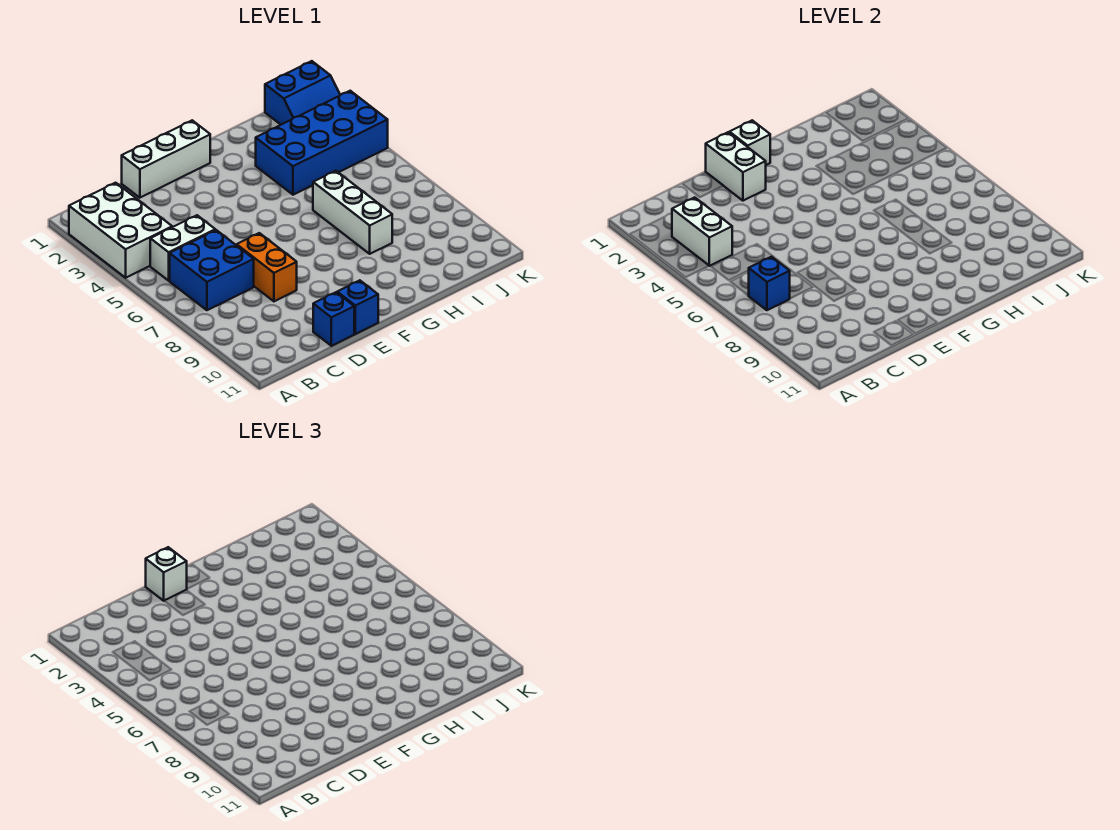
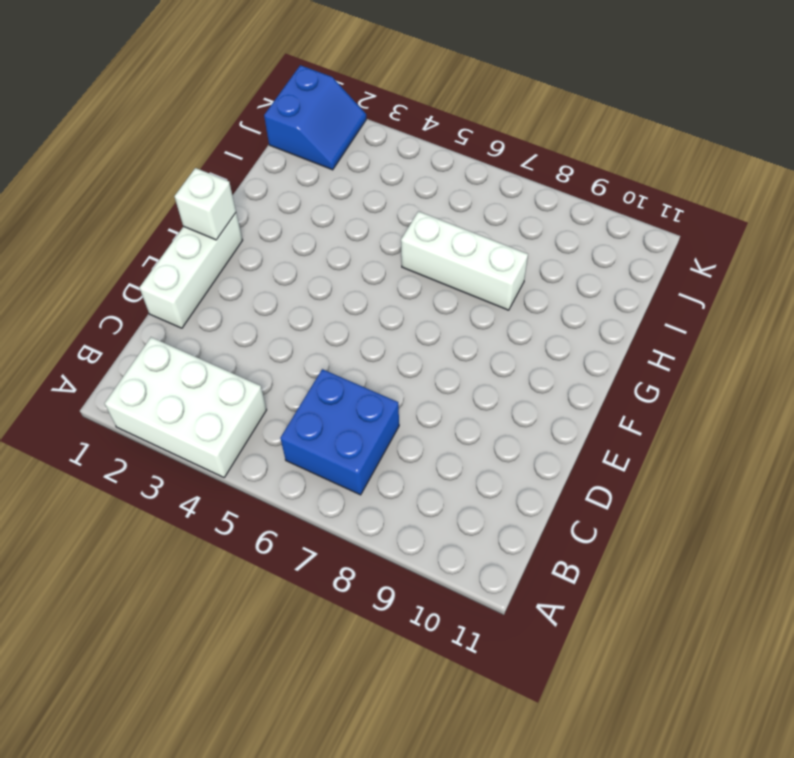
none -> white 1x2 brick [150,215,215,281]
none -> orange 1x2 brick [237,233,297,301]
none -> blue 1x1 brick [313,292,354,346]

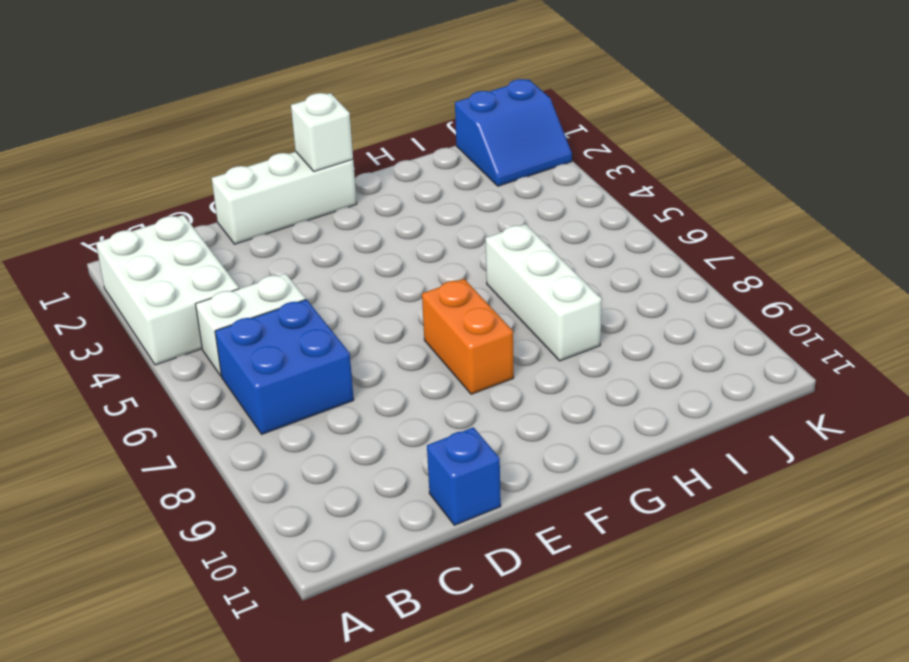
orange 1x2 brick [422,279,514,394] -> orange 1x2 brick moved to [237,233,297,301]
none -> blue 1x1 brick [337,280,378,334]
none -> blue 2x4 brick [256,91,388,195]
none -> white 1x2 brick [672,197,732,266]

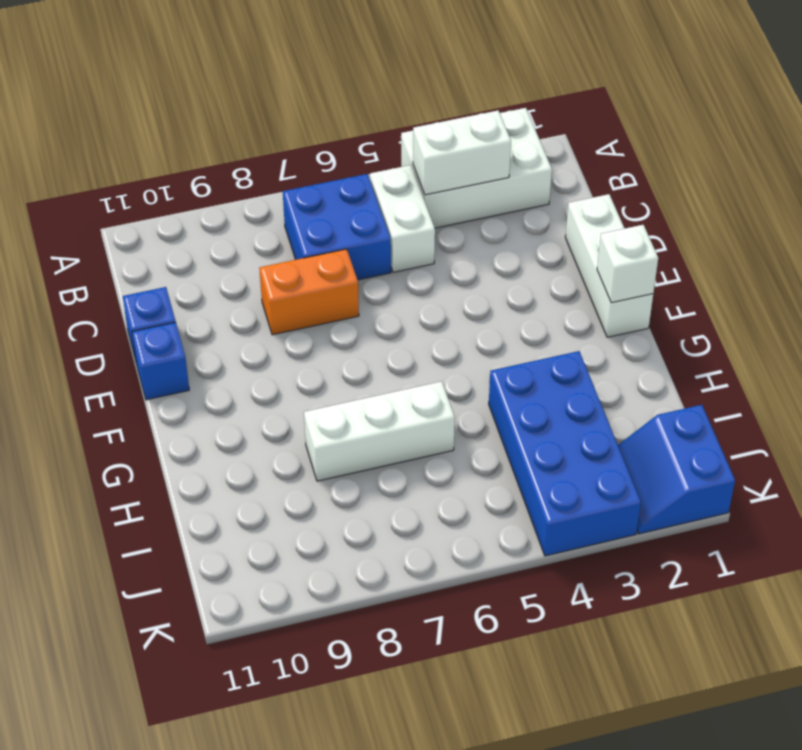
none -> blue 1x1 brick [748,257,790,310]
none -> white 1x2 brick [706,132,766,201]
none -> white 1x1 brick [146,547,187,601]

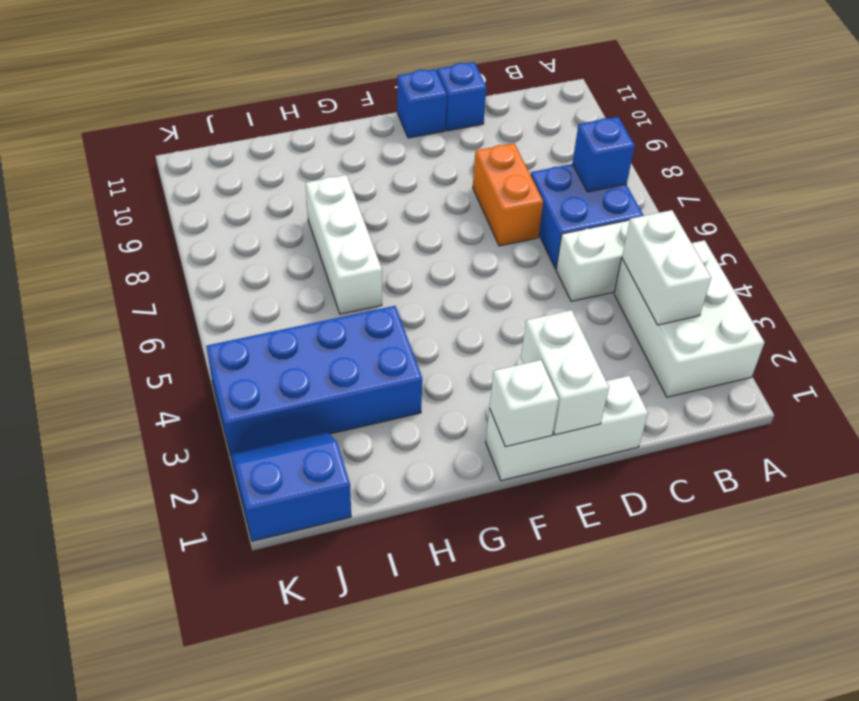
none -> white 1x1 brick [146,547,187,601]

